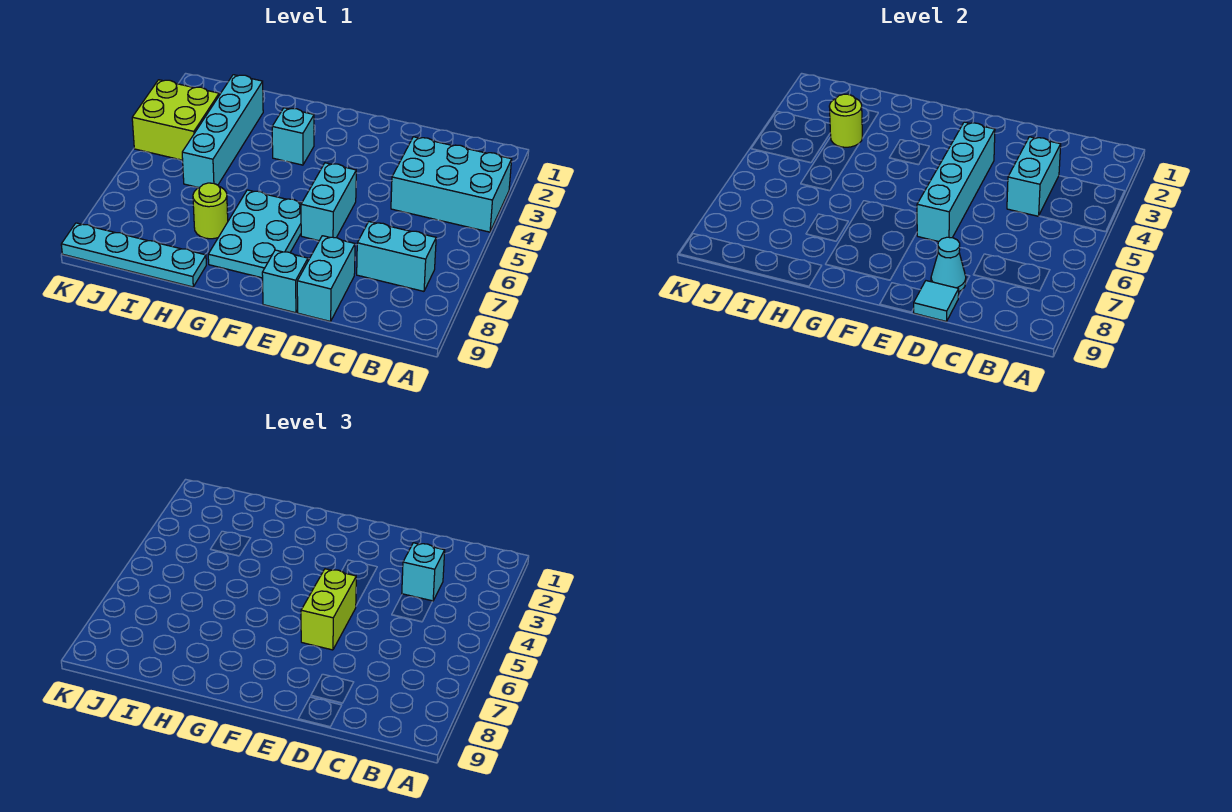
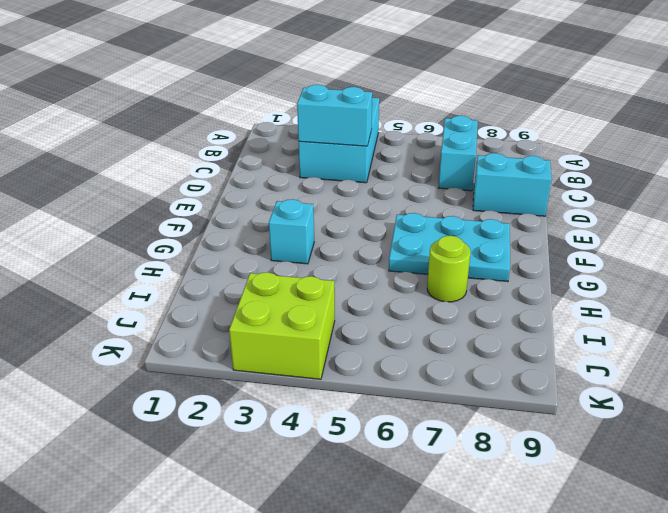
none -> cyan 1x2 brick [301,163,356,241]
none -> cyan 1x1 brick [262,250,308,313]
none -> cyan 1x4 plate [61,223,206,287]

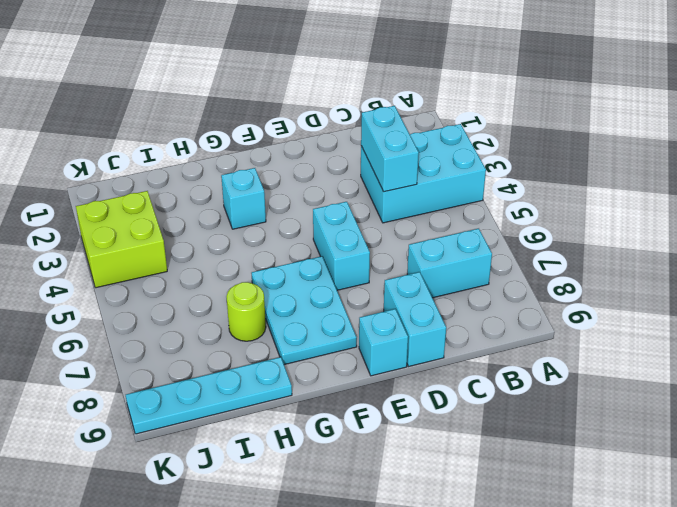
none -> cyan 1x4 brick [182,75,263,188]
none -> cyan 1x1 cone [931,237,966,291]
none -> cyan 1x1 tile [914,281,959,321]

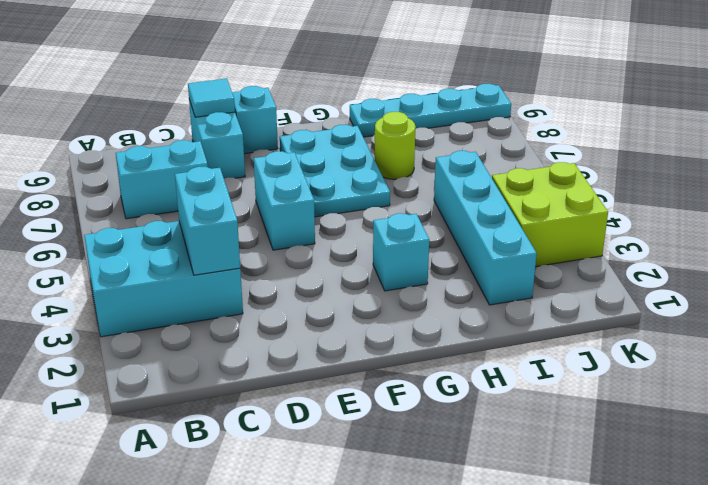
none -> cyan 1x1 cone [931,237,966,291]
none -> cyan 1x4 brick [917,122,995,242]
none -> lime 1x1 round brick [829,94,862,147]

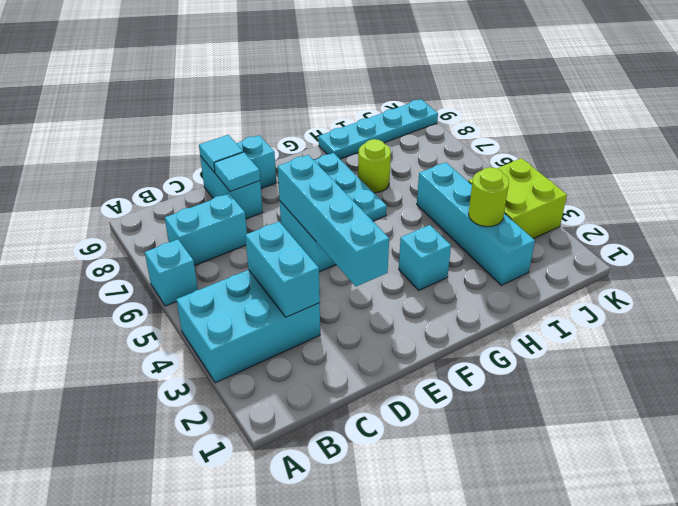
cyan 1x1 brick [145,239,198,306] -> cyan 1x1 brick moved to [402,543,445,601]
cyan 1x1 tile [214,152,260,192] -> cyan 1x1 cone [931,237,966,291]
none -> lime 1x2 brick [301,569,356,650]

